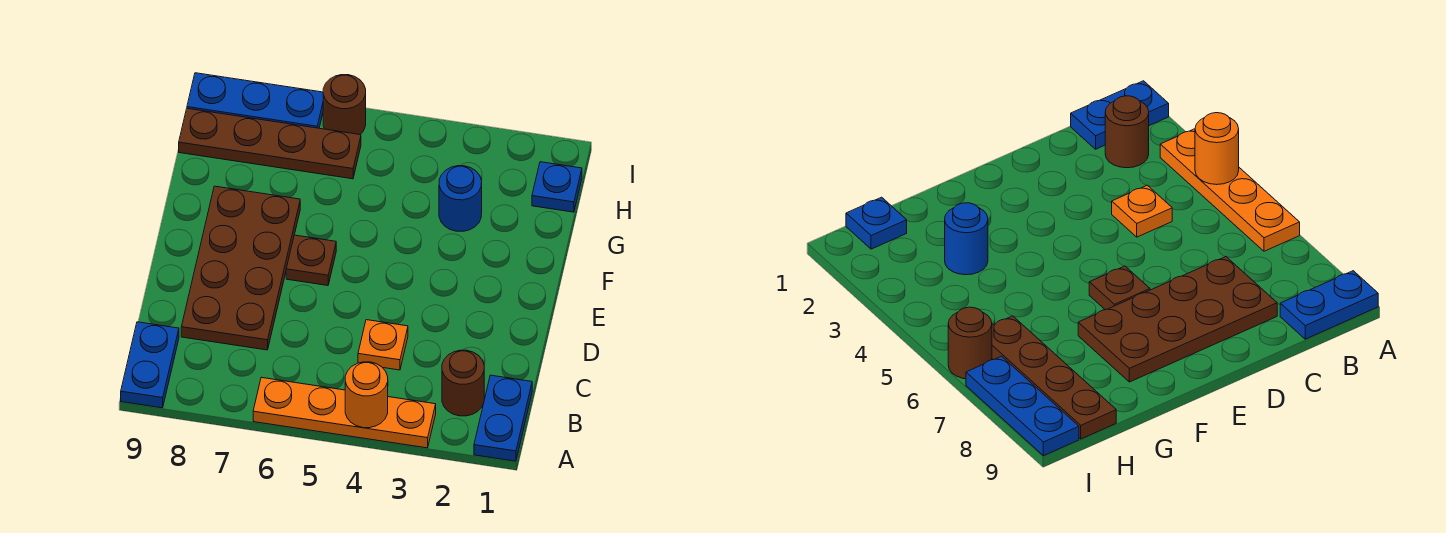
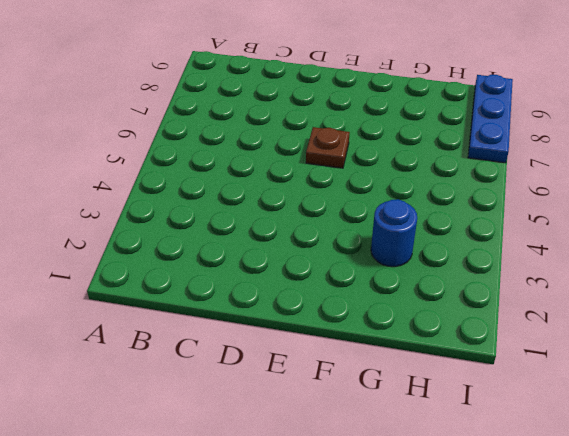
none -> blue 1x2 plate [474,375,532,461]
none -> orange 1x4 plate [253,377,436,448]
none -> blue 1x2 plate [121,322,179,408]

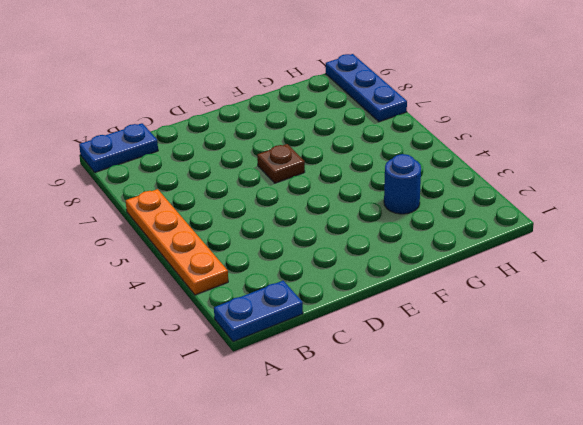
none -> brown 1x1 round brick [442,350,484,416]
none -> orange 1x1 plate [358,320,408,370]
none -> brown 2x4 plate [181,186,300,350]

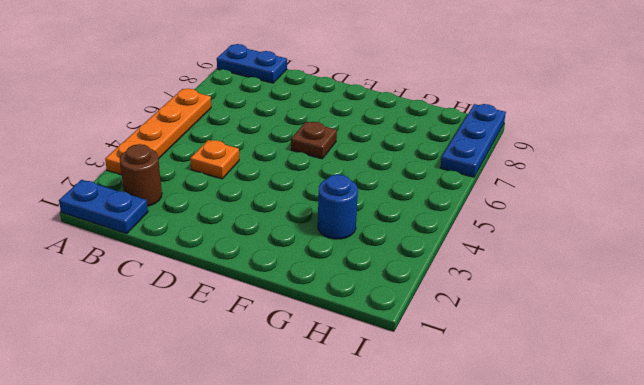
none -> brown 2x4 plate [181,186,300,350]
none -> blue 1x1 plate [532,162,582,212]
none -> brown 1x4 plate [179,108,361,179]

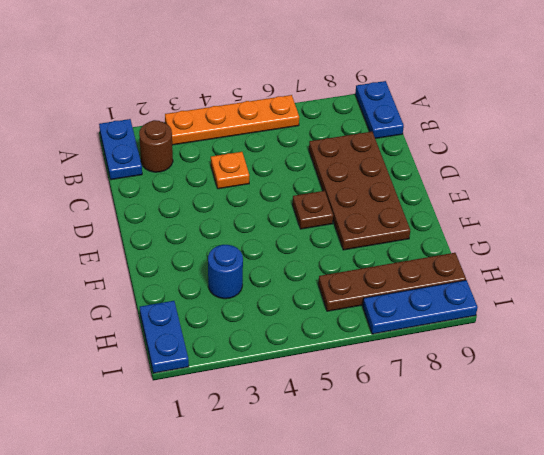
blue 1x2 plate [140,301,189,373] -> blue 1x1 plate [532,162,582,212]
none -> brown 1x1 round brick [323,75,366,134]
none -> orange 1x1 round brick [345,362,388,428]

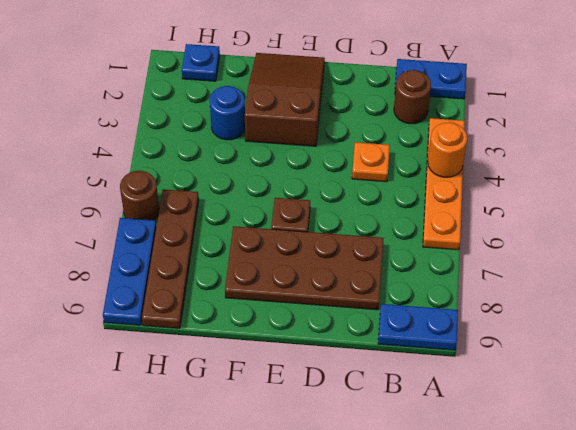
brown 2x3 slope [245,53,325,146] -> none

